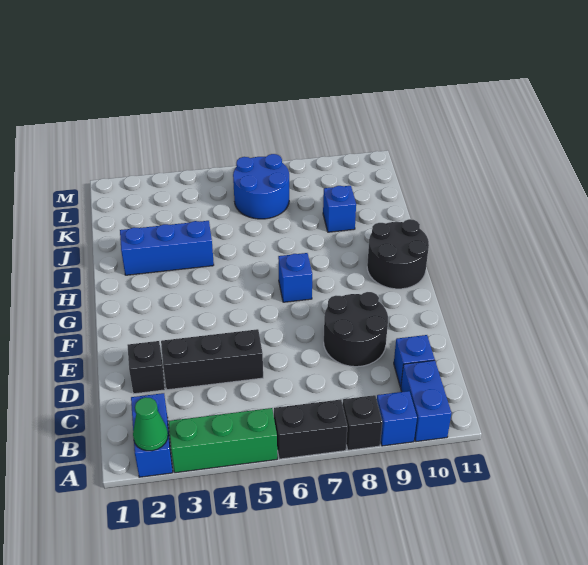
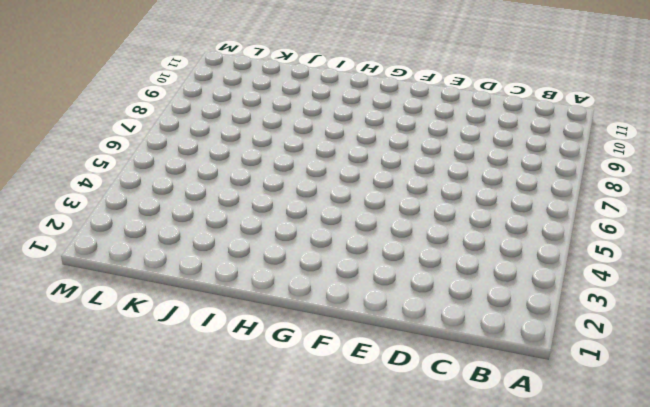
none -> blue 1x2 brick [131,393,173,477]
none -> green 1x3 brick [168,408,277,473]
none -> black 1x2 brick [274,400,347,459]

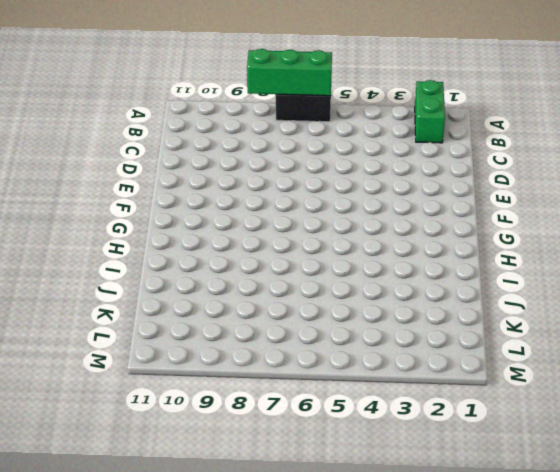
green 1x2 brick [415,80,445,143] -> blue 1x2 brick [131,393,173,477]
green 1x3 brick [247,49,332,96] -> green 1x3 brick moved to [168,408,277,473]
none -> black 1x1 brick [343,395,382,450]
none -> blue 1x1 brick [377,391,417,446]
none -> blue 1x2 brick [401,360,451,442]

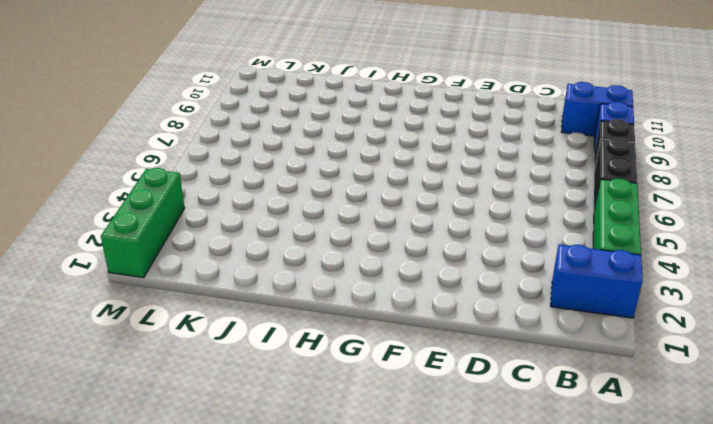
green 1x3 brick [101,168,185,278] -> none
none -> blue 1x1 brick [394,335,435,387]
none -> black 1x1 brick [127,341,165,394]
none -> black 1x3 brick [161,329,263,390]

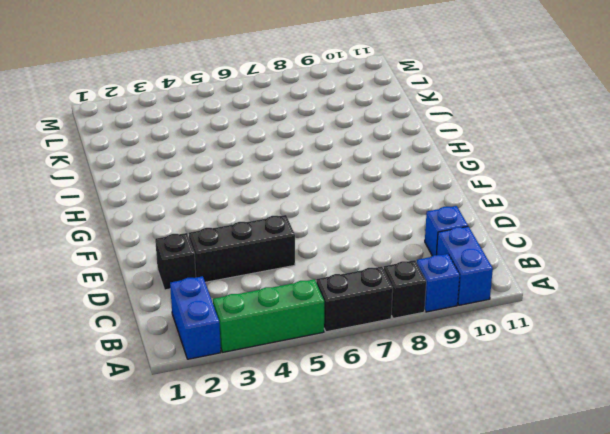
none -> black 2x2 round brick [324,292,388,367]
none -> blue 1x1 brick [278,253,312,302]
none -> black 2x2 round brick [367,219,429,289]

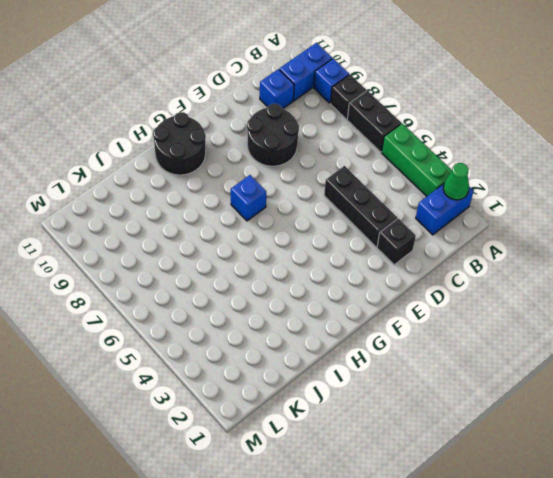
none -> blue 1x3 brick [120,221,214,275]
none -> blue 1x1 brick [323,186,356,232]
none -> blue 2x2 round brick [233,154,289,219]

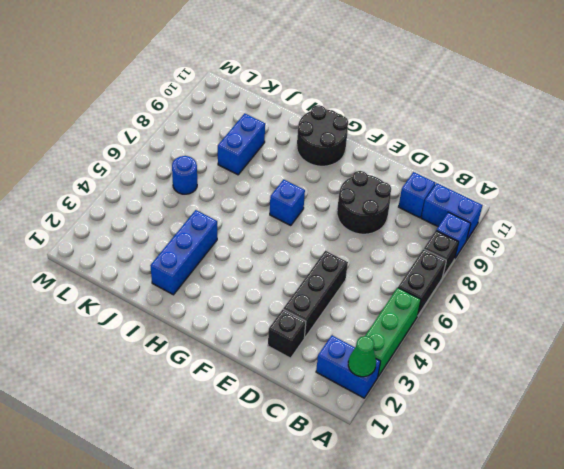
blue 1x2 brick [218,113,265,175] -> blue 1x1 brick [323,186,356,232]
blue 1x1 round brick [172,156,197,194] -> blue 2x2 round brick [233,154,289,219]

